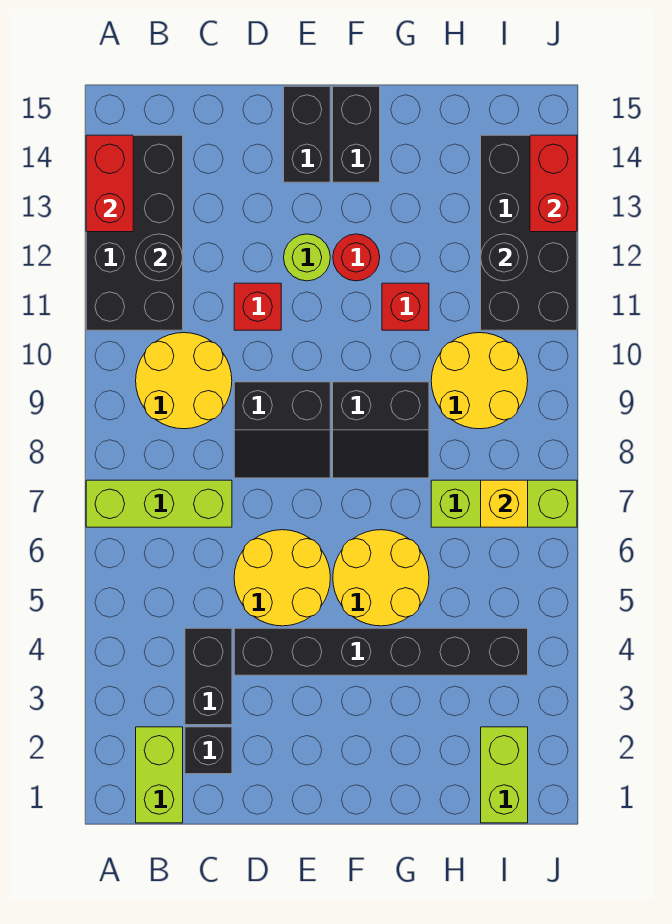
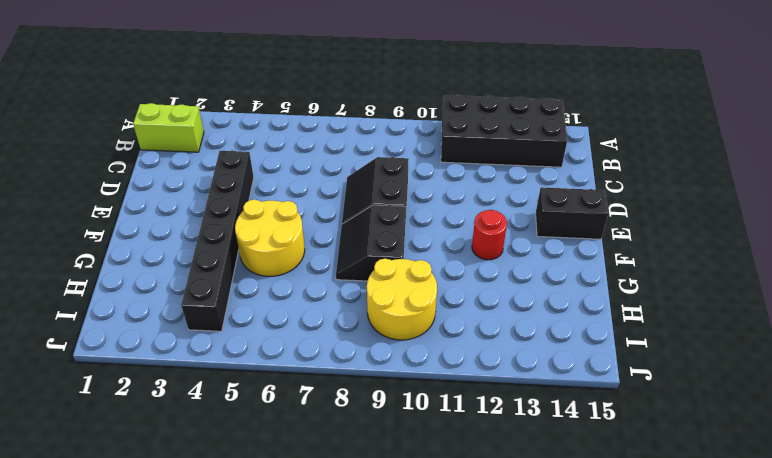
none -> lime 1x3 brick [86,480,232,527]
none -> yellow 2x2 round brick [136,333,232,429]
none -> black 1x1 brick [185,727,232,774]

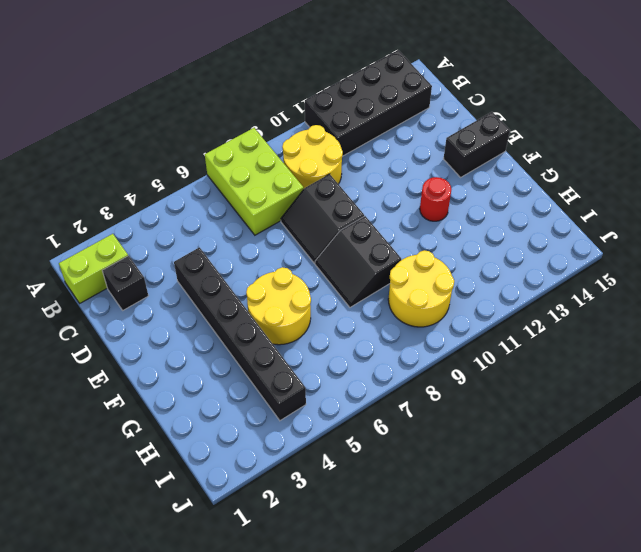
lime 2x3 brick [205,128,304,235] -> lime 1x3 brick [86,480,232,527]
none -> black 1x2 brick [185,628,232,725]
none -> yellow 2x2 round brick [234,530,330,626]
none -> red 1x1 brick [234,283,281,330]

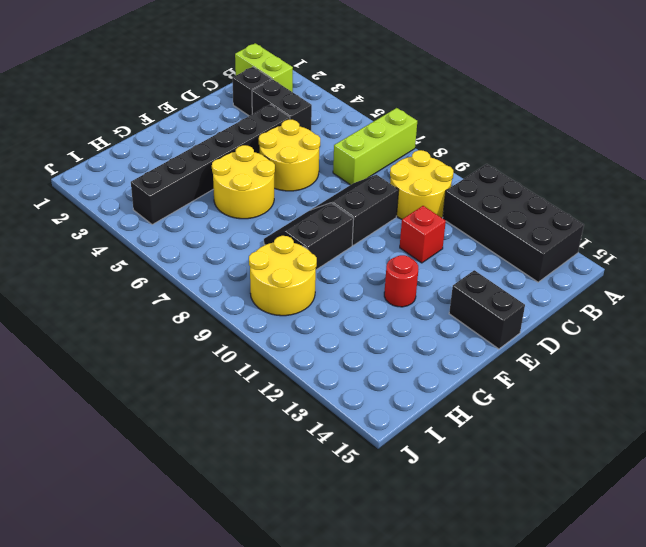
none -> lime 1x1 round brick [284,234,330,281]
none -> black 1x2 brick [333,86,380,182]
none -> red 1x1 brick [382,283,429,330]

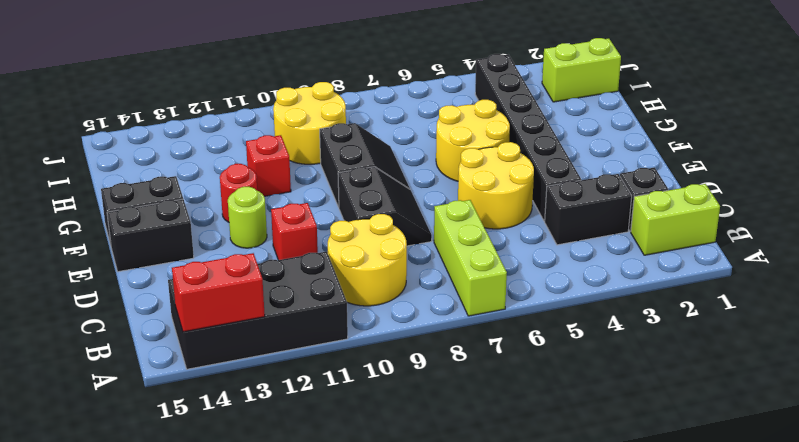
none -> lime 1x3 brick [431,480,577,527]
none -> black 2x4 brick [481,135,577,330]
none -> black 1x1 round brick [136,234,183,281]

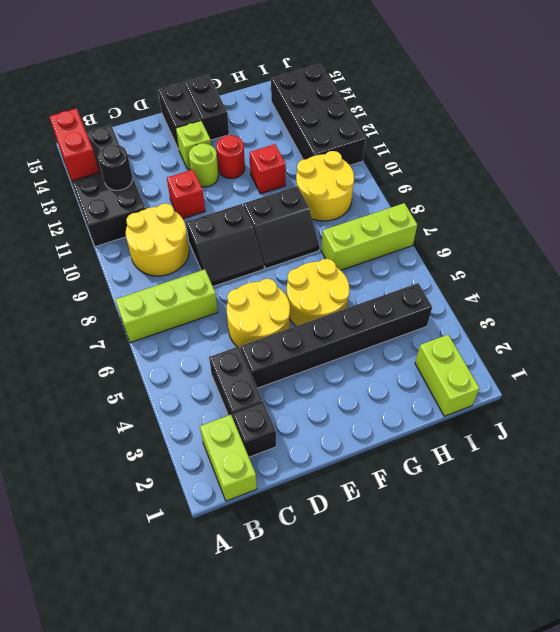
lime 1x1 brick [176,121,211,170] -> none
none -> yellow 1x1 brick [481,480,528,527]
none -> black 1x1 round brick [481,234,528,281]
none -> red 1x2 brick [530,135,577,232]

